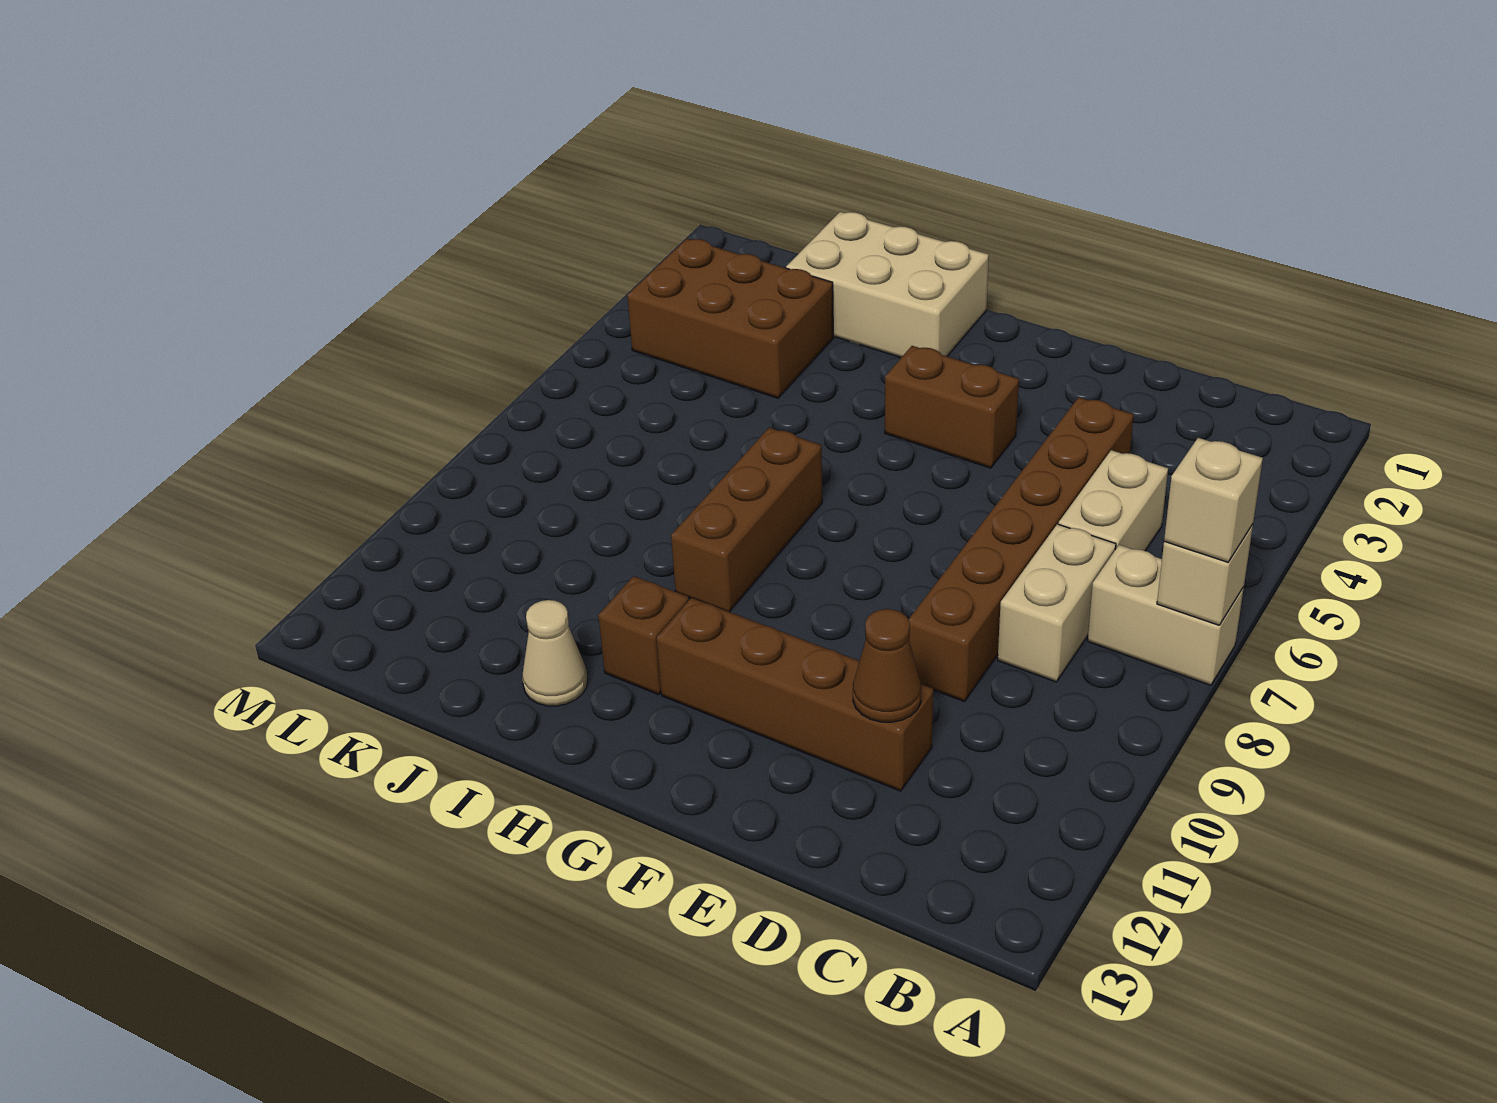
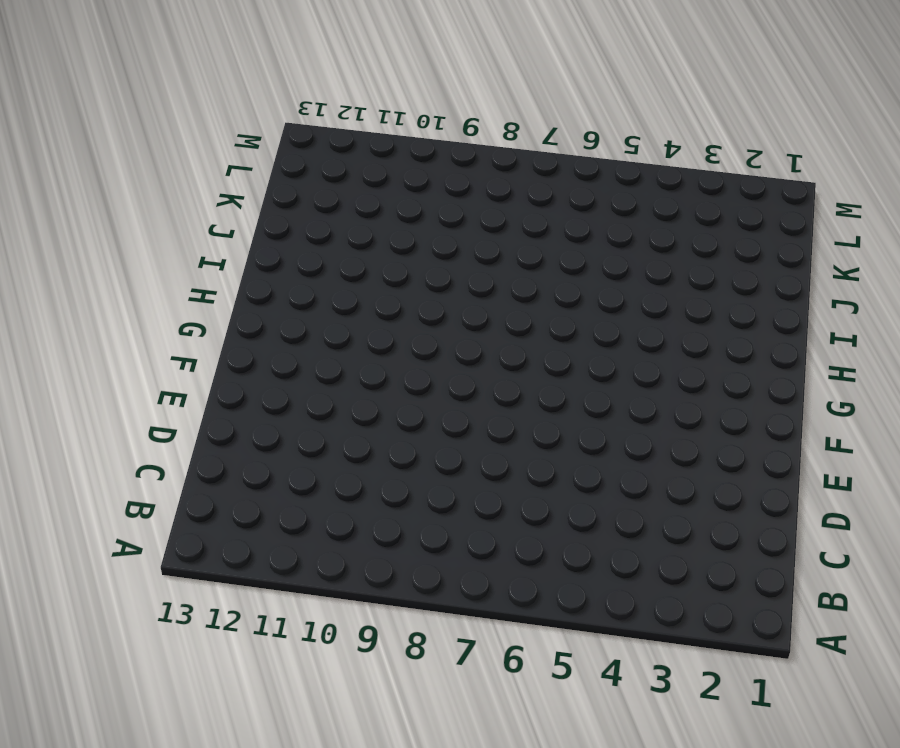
none -> tan 1x2 brick [1088,545,1244,685]
none -> tan 1x2 brick [1058,450,1168,551]
none -> tan 1x2 brick [998,524,1116,682]

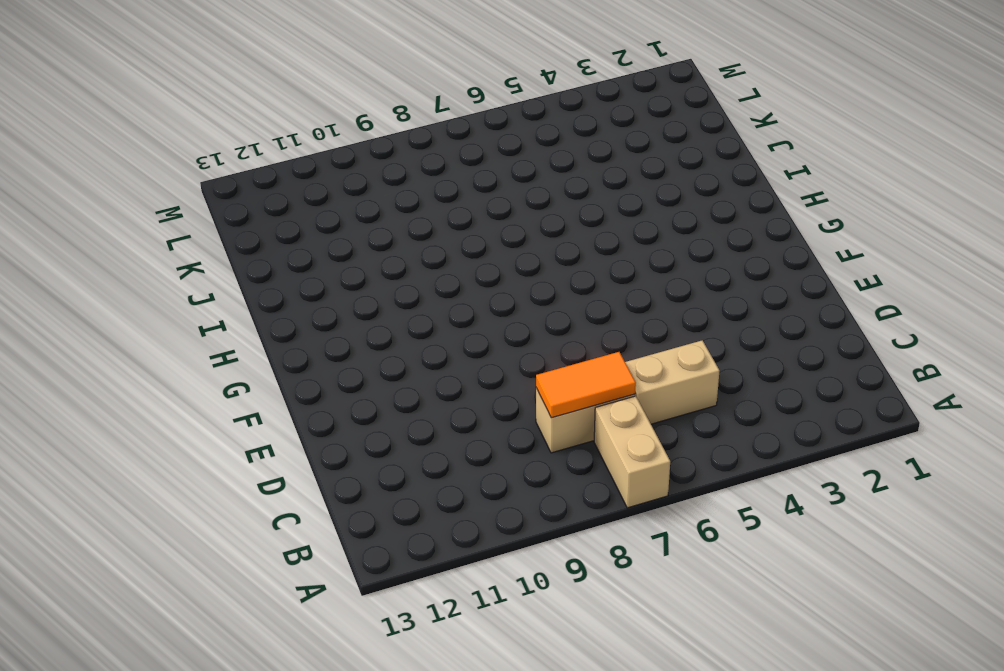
orange 1x2 tile [536,352,636,418] -> none
none -> brown 1x6 brick [908,397,1134,702]
none -> brown 1x4 brick [657,598,933,791]
none -> brown 1x2 brick [885,346,1019,468]

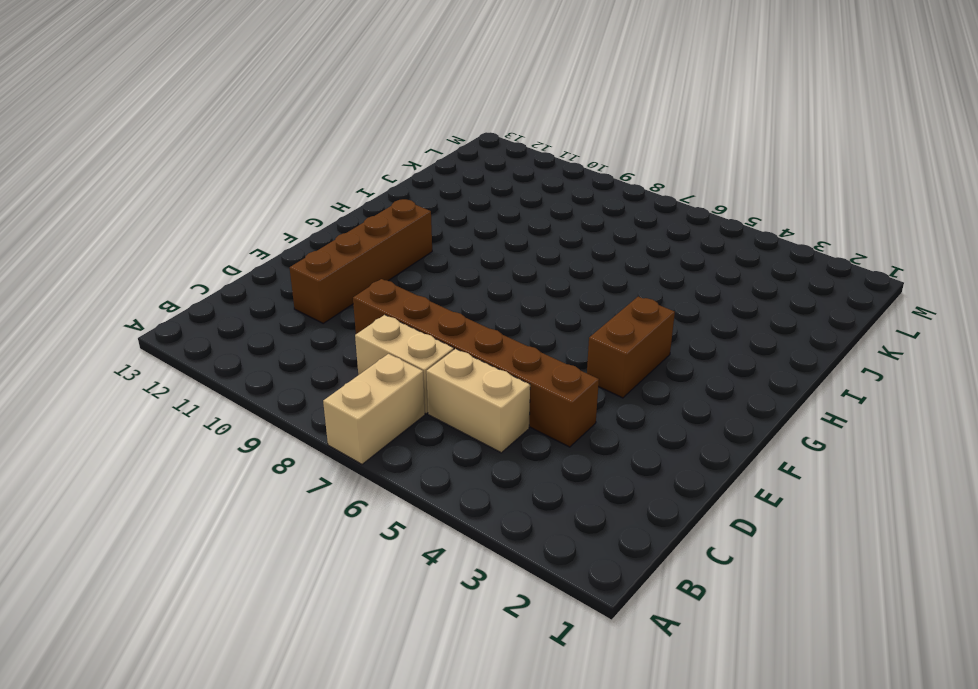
none -> tan 2x3 brick [786,212,989,358]
none -> brown 1x3 brick [671,428,822,612]
none -> brown 1x1 brick [598,576,689,695]

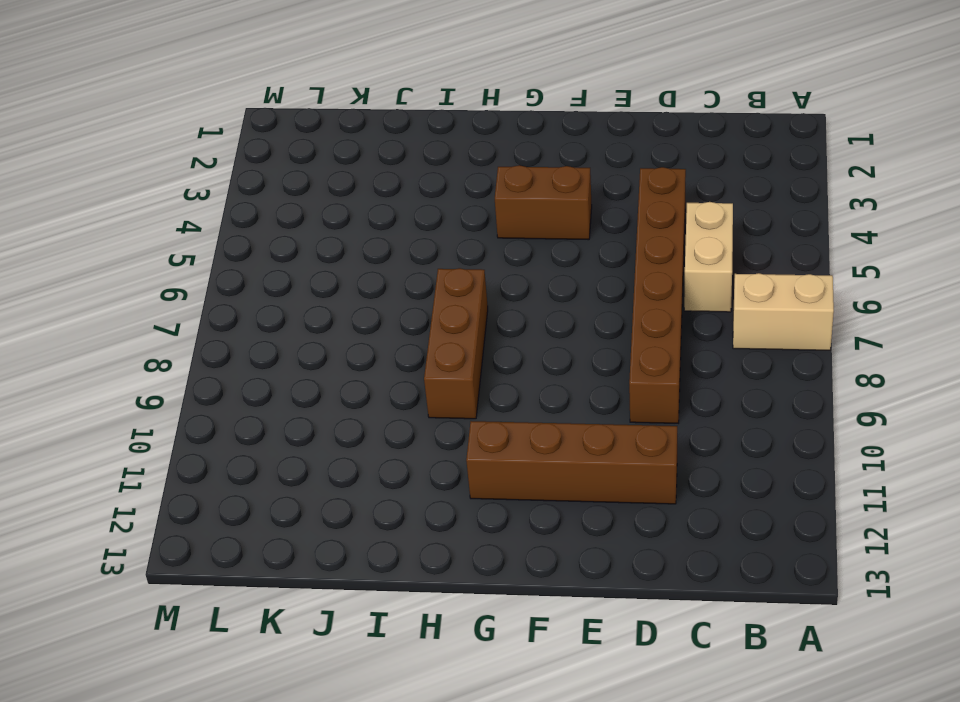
none -> tan 1x2 brick [998,524,1116,682]
none -> tan 2x3 brick [786,212,989,358]
none -> brown 1x1 brick [598,576,689,695]

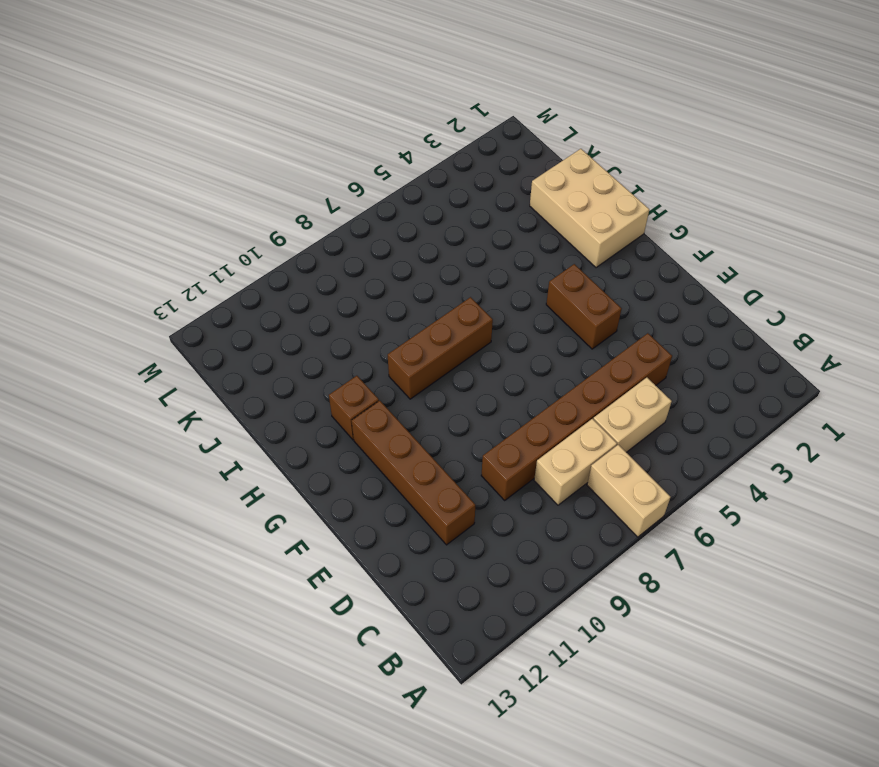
none -> tan 1x1 cone [522,600,588,706]
none -> brown 2x3 brick [627,239,833,398]
none -> tan 1x1 brick [1157,524,1253,625]

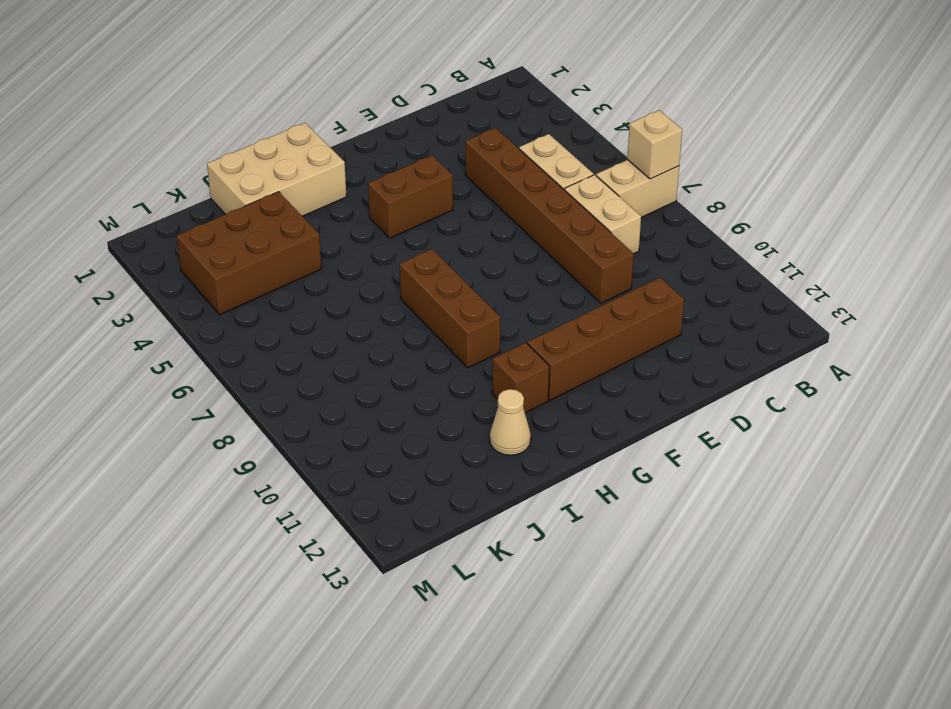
none -> brown 1x1 cone [853,609,921,722]
none -> tan 1x1 brick [1164,438,1263,562]

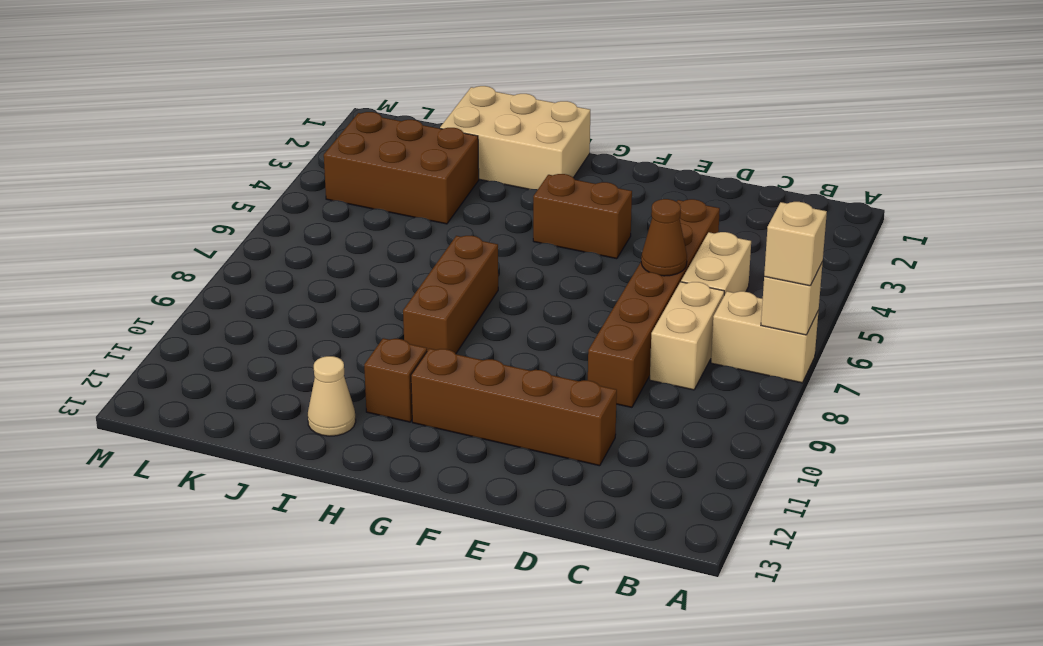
brown 1x1 cone [641,199,687,276] -> brown 1x1 cone moved to [853,609,921,722]

